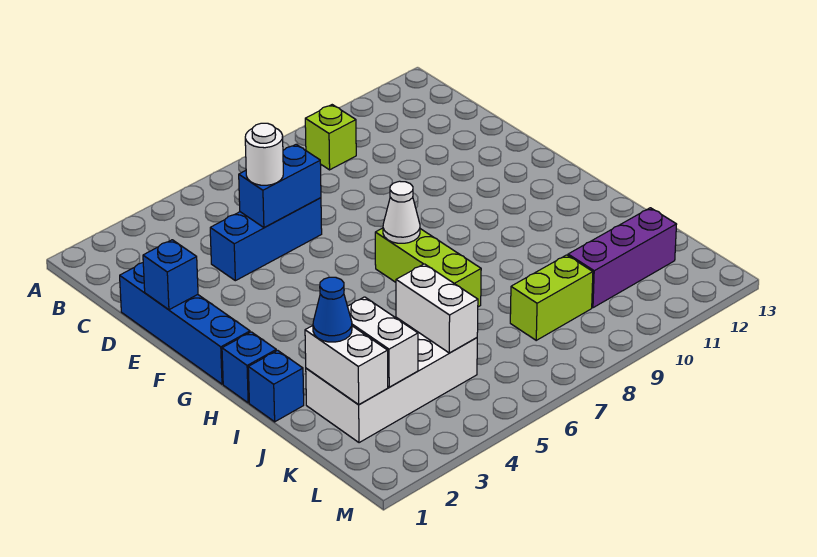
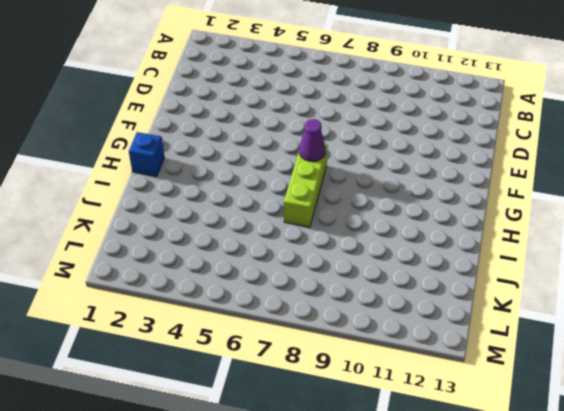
purple 1x1 cone [299,119,326,162] -> white 1x1 cone [383,181,420,243]
none -> lime 1x1 brick [305,105,356,170]
none -> blue 1x4 brick [120,263,250,384]
none -> blue 1x3 brick [210,198,322,281]

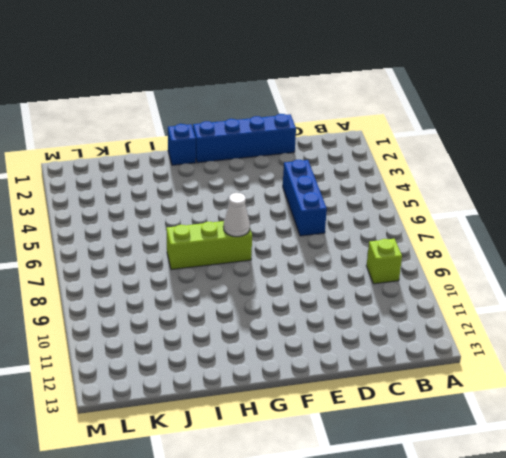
none -> blue 1x1 brick [248,350,304,422]
none -> white 2x4 brick [306,317,477,443]
none -> lime 1x2 brick [510,255,593,340]

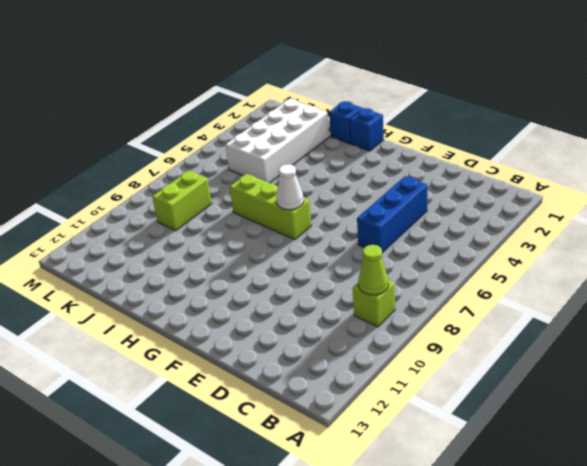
lime 1x1 cone [358,245,389,295] -> none
none -> blue 1x4 brick [120,263,250,384]
none -> purple 1x3 brick [568,208,677,308]
none -> blue 1x2 brick [239,144,321,227]

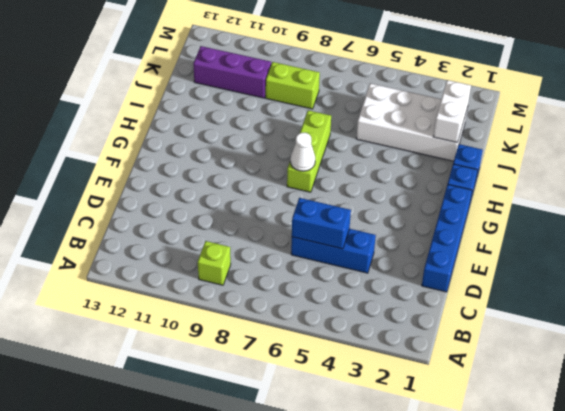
none -> blue 1x1 brick [143,240,198,310]
none -> white 1x2 brick [347,297,418,387]
none -> white 1x2 brick [396,264,478,353]

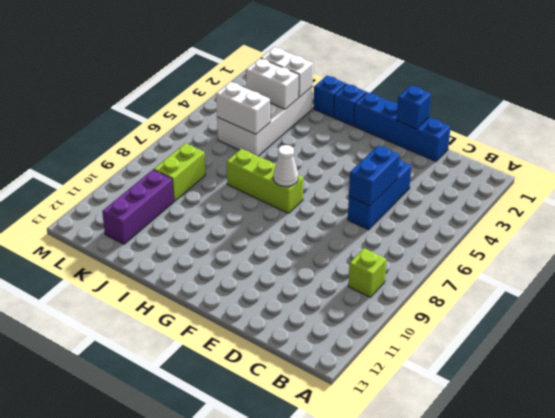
none -> white 1x1 round brick [245,123,283,185]
none -> blue 1x1 cone [313,277,352,342]

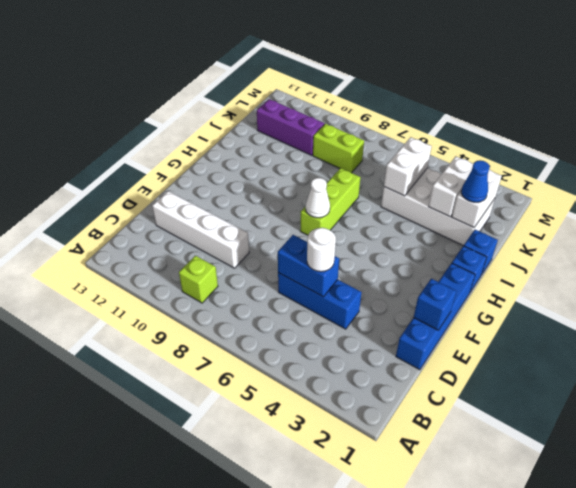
white 1x4 brick [152,191,249,268] -> none

